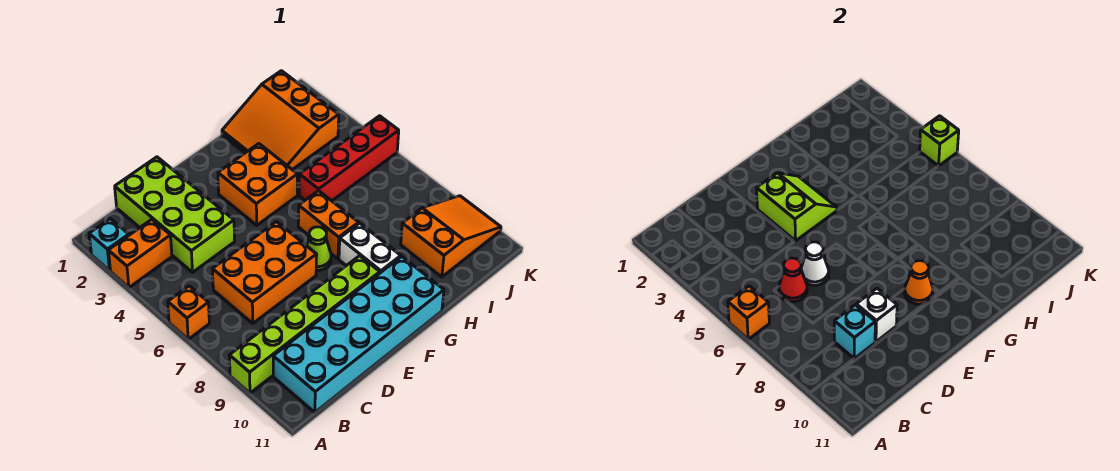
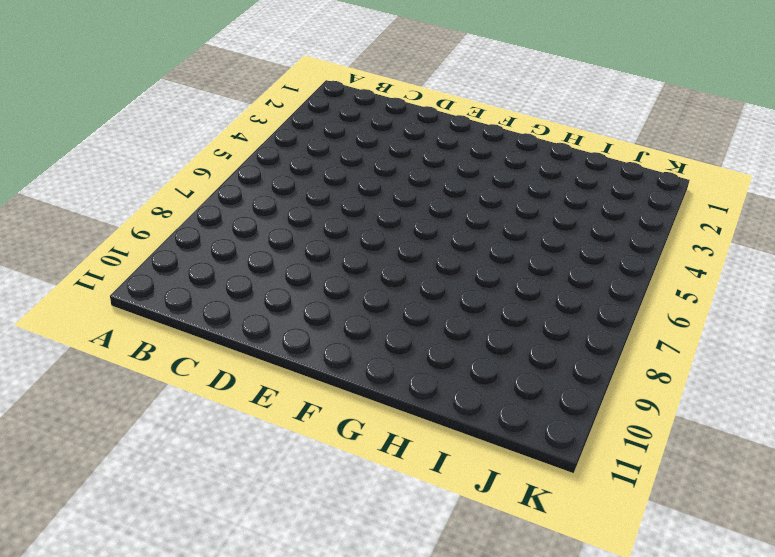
none -> cyan 1x1 brick [89,219,129,271]
none -> orange 1x2 brick [108,219,172,287]
none -> orange 1x1 brick [168,286,209,339]

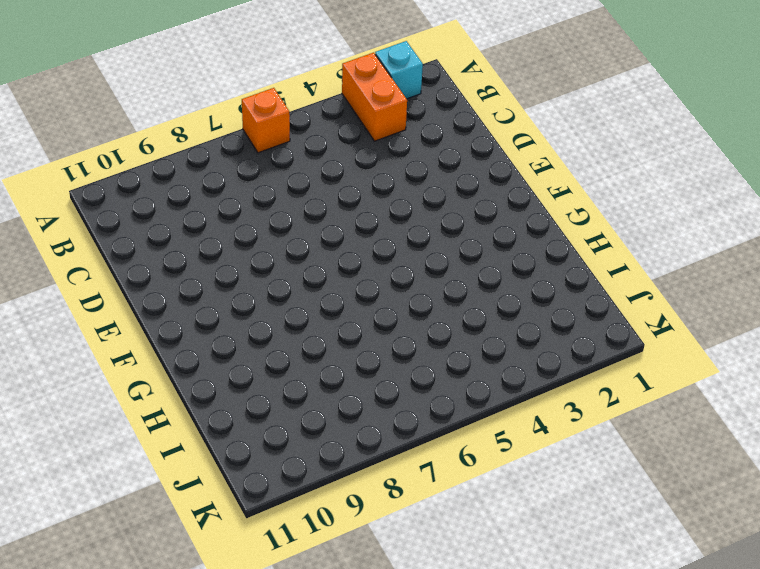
none -> lime 1x6 brick [229,256,380,393]
none -> cyan 2x6 brick [273,257,444,412]
none -> lime 2x4 brick [115,157,235,272]

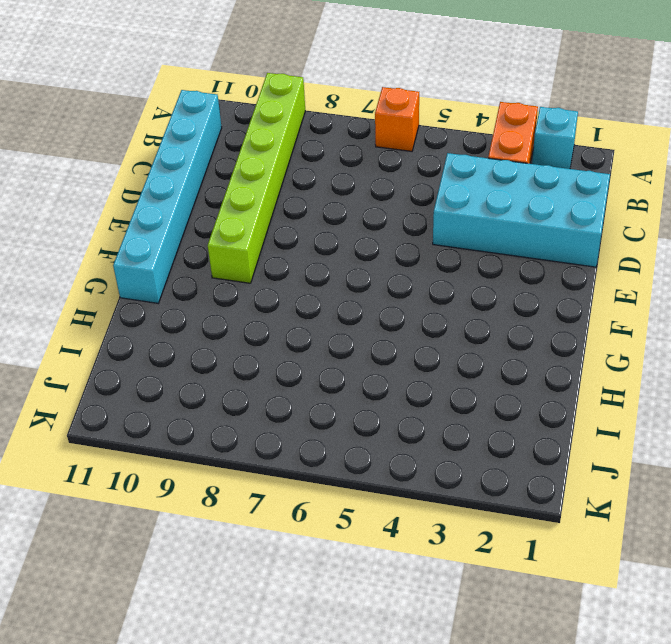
cyan 1x6 brick [113,90,222,303] -> cyan 2x6 brick [273,257,444,412]
cyan 2x4 brick [433,153,610,267] -> lime 2x4 brick [115,157,235,272]
none -> orange 2x3 brick [212,222,317,323]
none -> orange 2x2 brick [218,144,297,225]
none -> lime 1x1 cone [307,227,331,270]

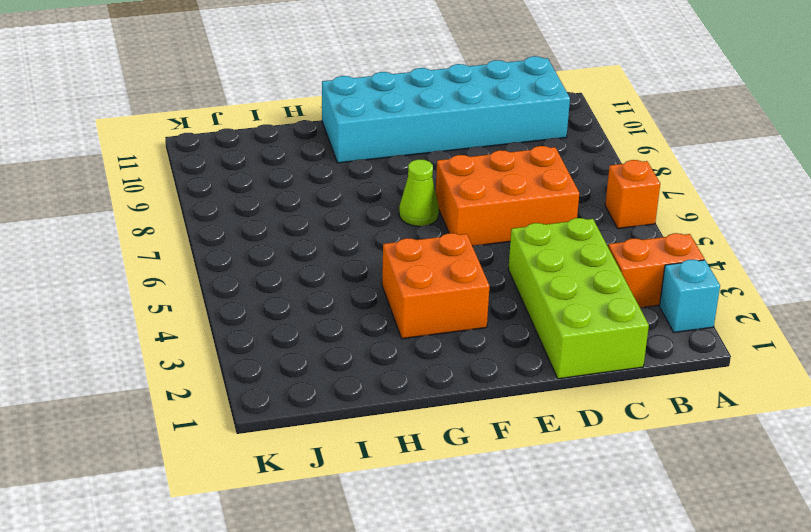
none -> lime 1x6 brick [229,256,380,393]
none -> orange 1x2 brick [298,191,359,259]
none -> white 1x2 brick [339,223,401,273]

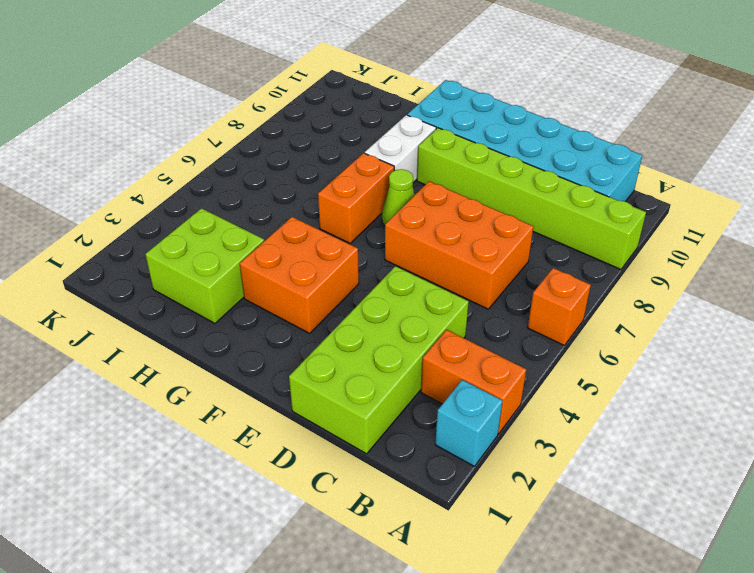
lime 2x2 brick [145,208,264,323] -> orange 3x3 slope [222,71,339,170]
none -> red 1x4 brick [299,116,399,201]
none -> orange 2x3 slope [401,196,501,277]
none -> orange 1x1 brick [728,286,769,339]

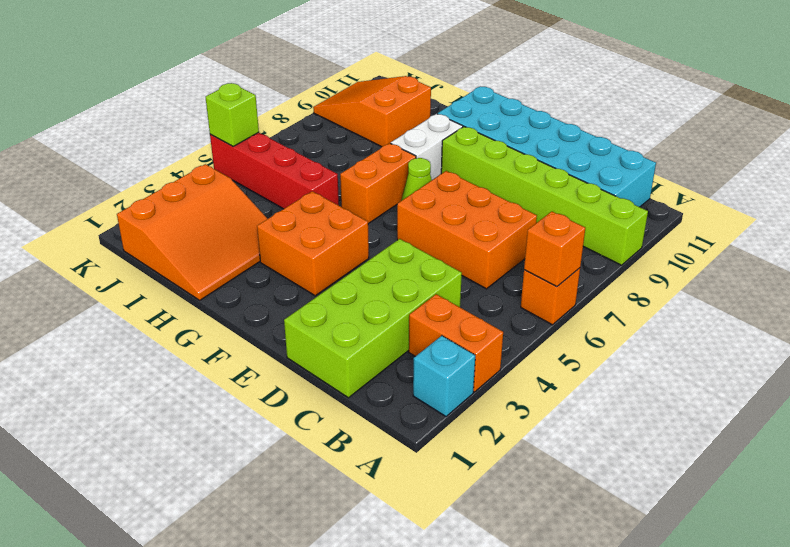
none -> red 1x1 cone [779,258,807,302]
none -> cyan 1x1 brick [834,305,875,359]
none -> white 1x1 cone [801,242,829,285]

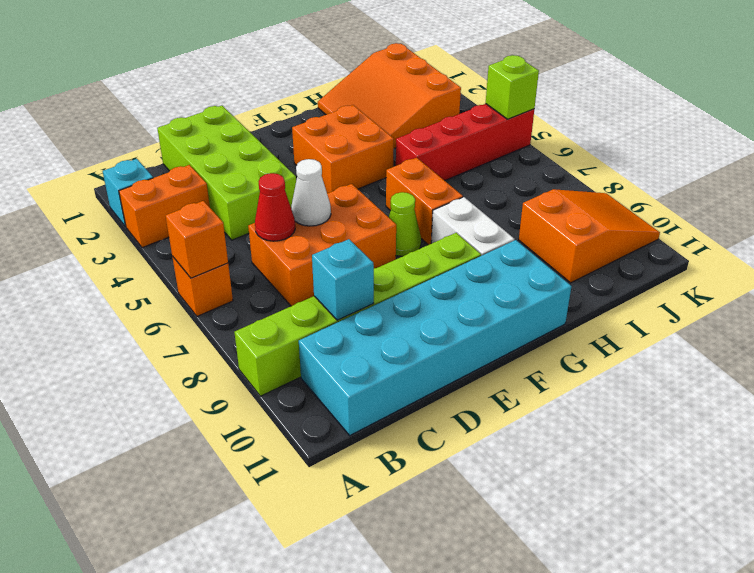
none -> white 1x1 brick [856,288,897,342]
none -> lime 2x2 slope [757,173,837,241]
none -> orange 1x1 cone [905,261,933,304]

